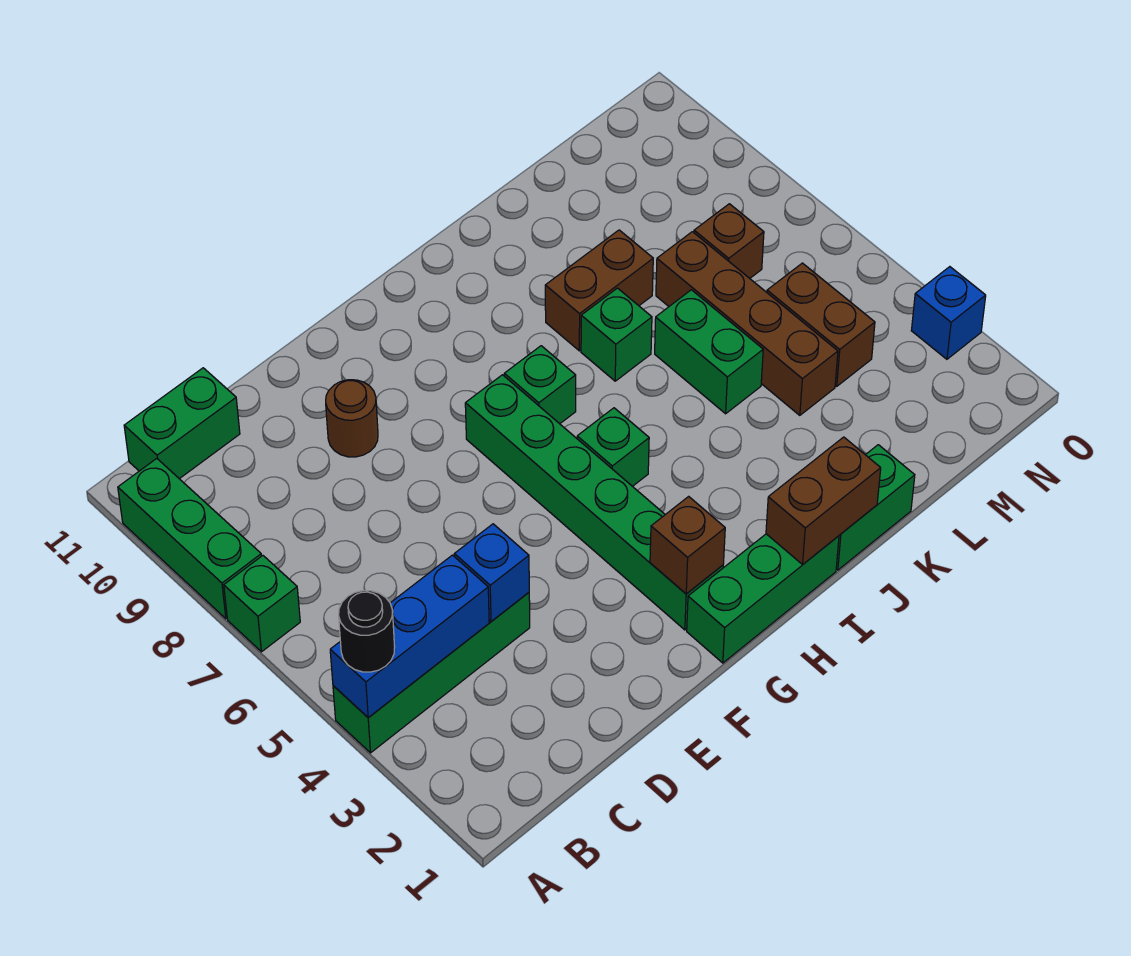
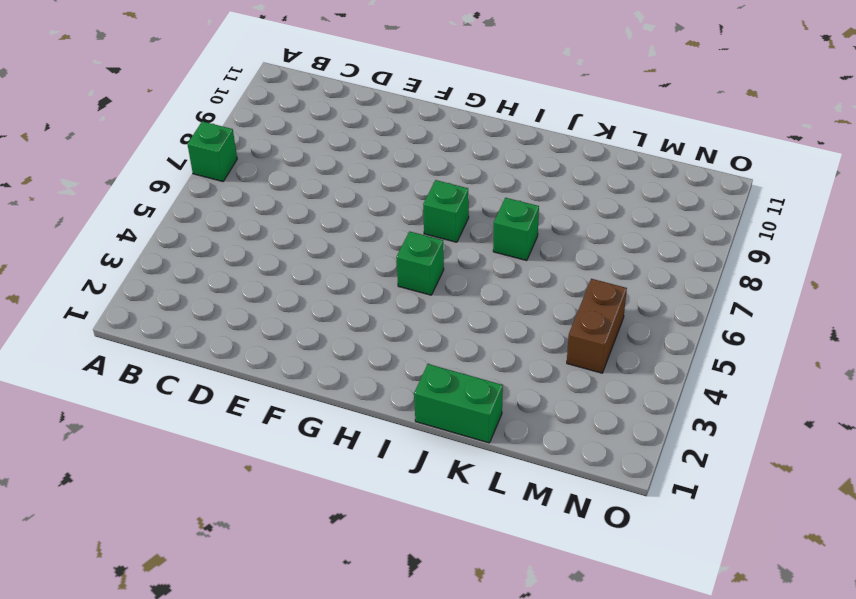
none -> green 1x4 brick [333,593,530,753]
none -> green 1x3 brick [118,459,261,619]
none -> green 1x2 brick [124,368,240,479]

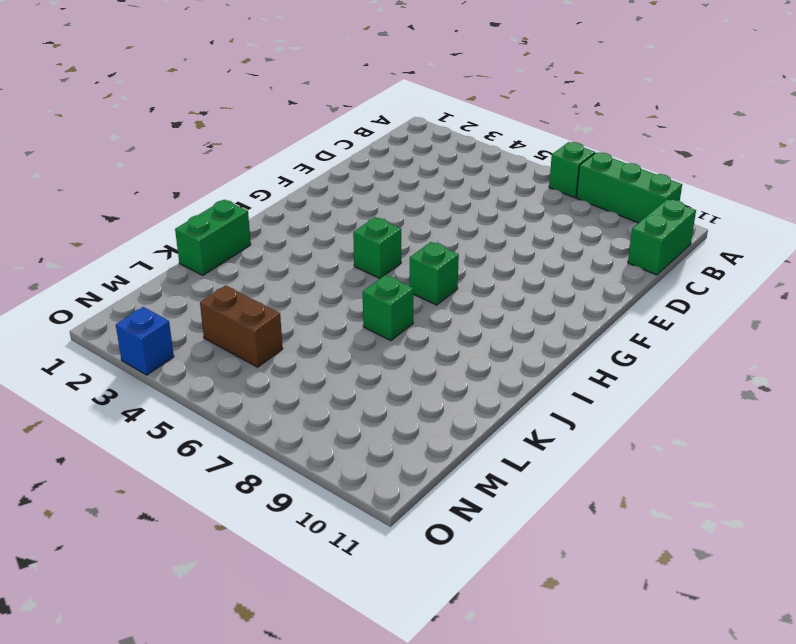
none -> green 1x4 brick [333,593,530,753]
none -> brown 1x1 round brick [326,380,378,457]
none -> green 1x3 brick [687,534,839,663]

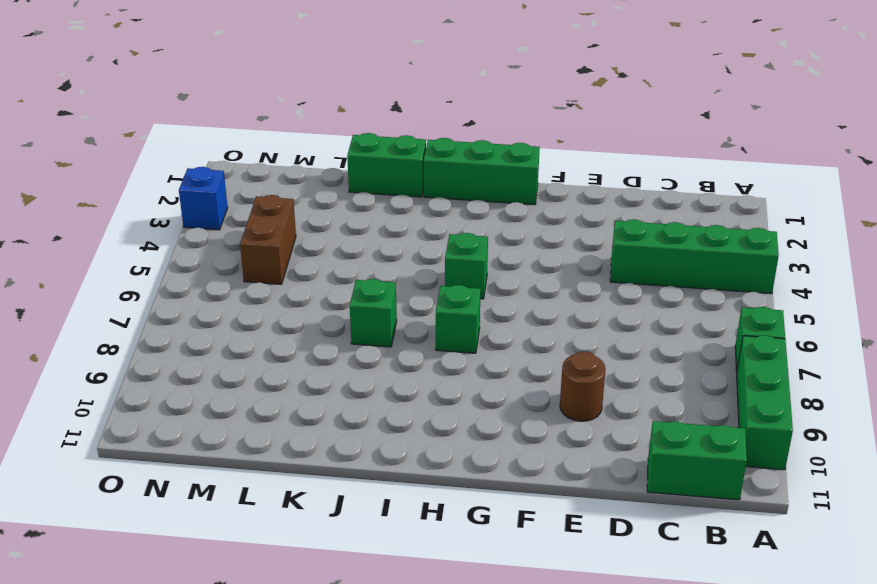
none -> green 1x6 brick [465,375,723,630]
none -> brown 1x2 brick [545,230,653,351]
none -> green 1x2 brick [655,290,763,414]

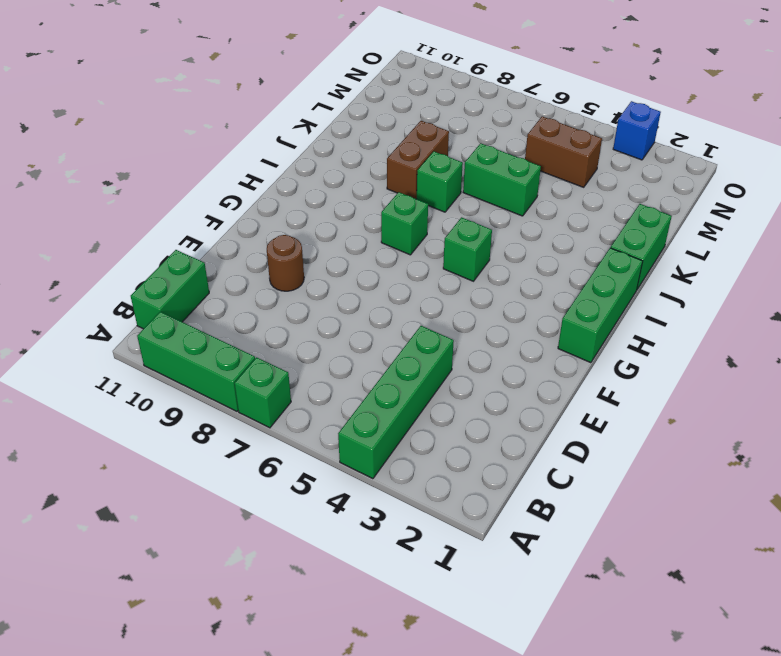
none -> green 1x6 brick [465,375,723,630]
none -> brown 1x4 brick [656,232,838,415]
none -> brown 1x1 brick [694,204,764,278]

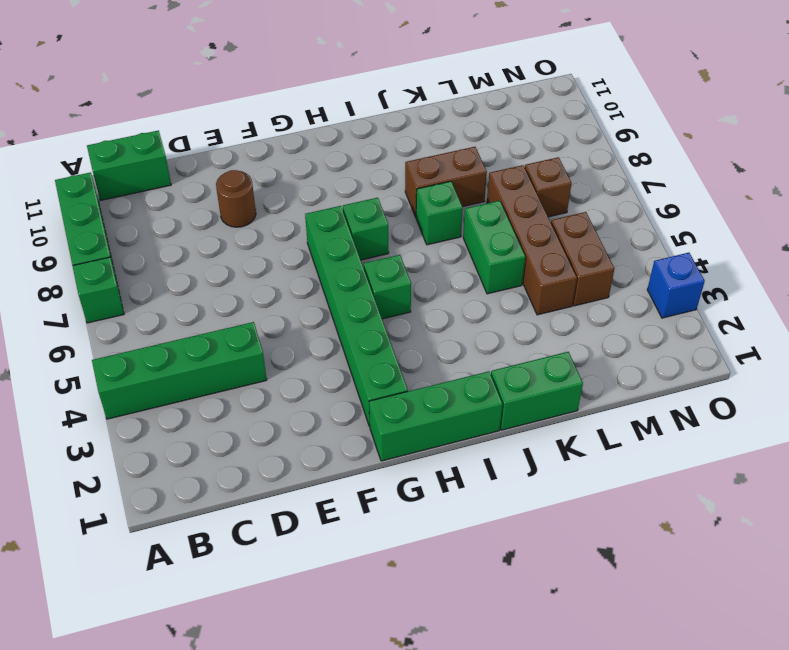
none -> blue 1x3 brick [330,555,489,718]
none -> blue 1x1 brick [454,524,529,622]
none -> brown 1x1 brick [650,496,725,594]

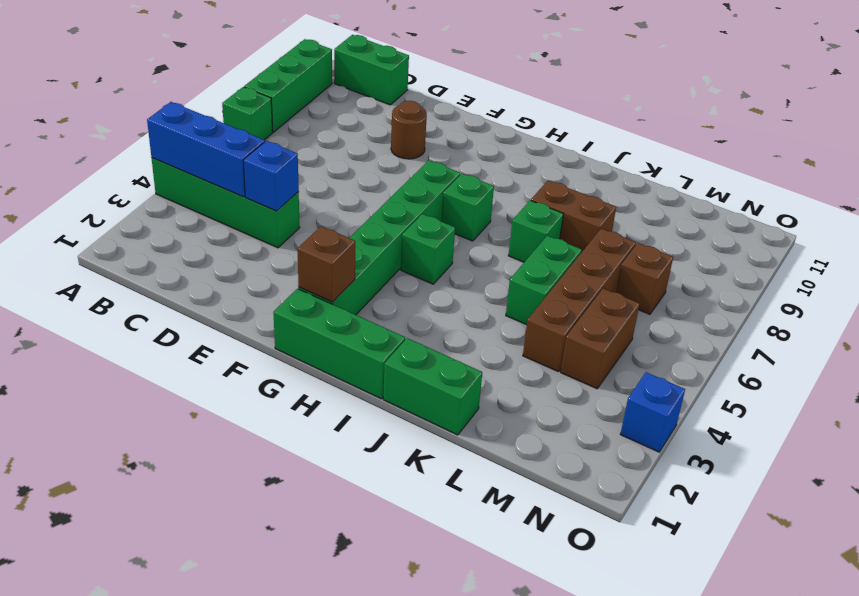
none -> brown 1x2 brick [766,437,881,564]
none -> black 1x1 round brick [339,591,395,672]

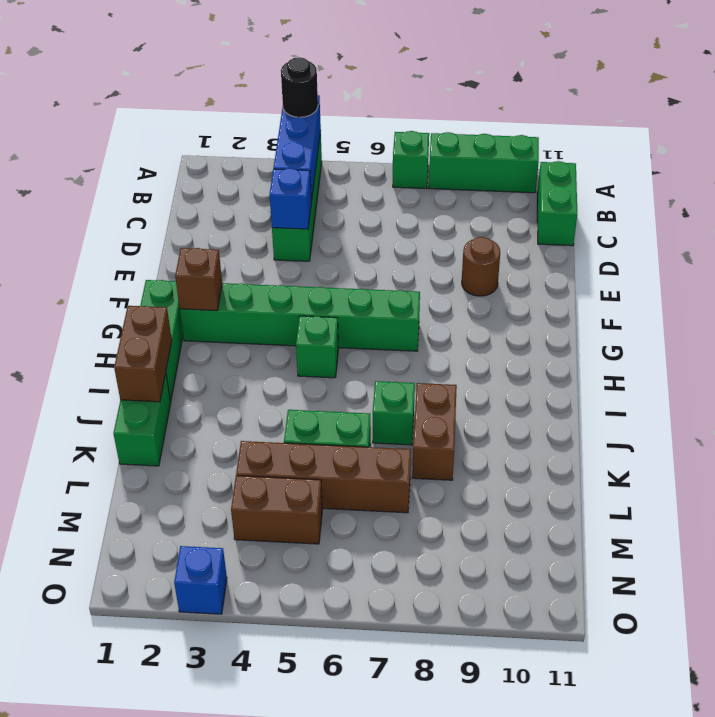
none -> green 1x1 brick [504,346,576,424]
none -> brown 1x1 brick [694,204,764,278]

